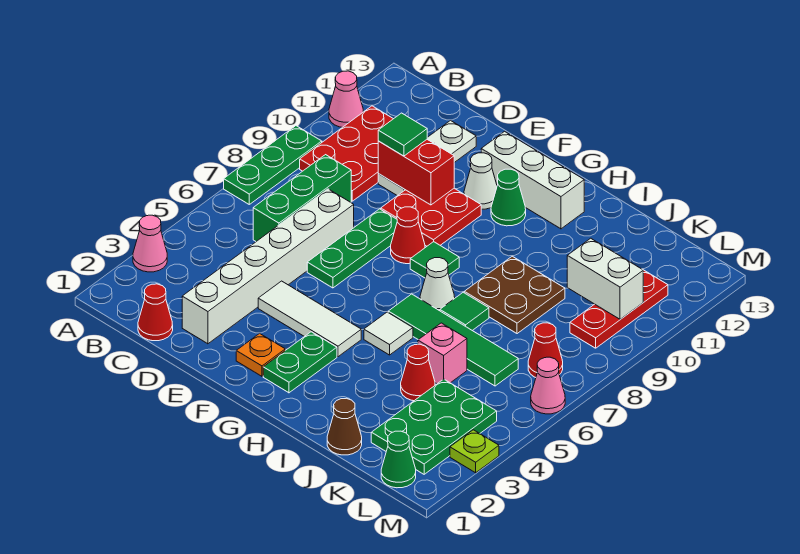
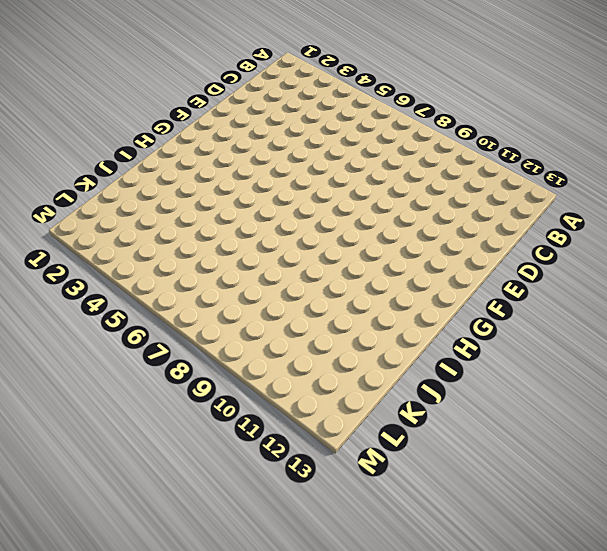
none -> pink 1x1 cone [133,215,167,272]
none -> green 1x3 plate [224,126,322,204]
none -> pink 1x1 cone [329,71,363,127]
none -> red 2x3 plate [300,106,393,201]

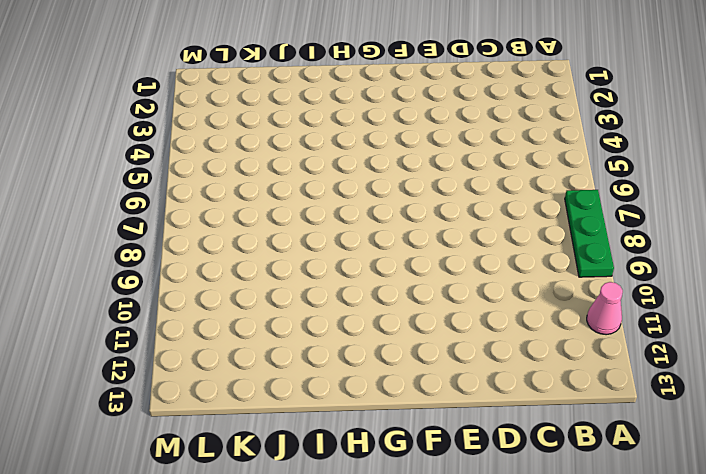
none -> pink 1x1 cone [133,215,167,272]
none -> red 2x3 plate [300,106,393,201]
none -> red 1x1 cone [138,284,173,341]
none -> green 1x3 brick [253,155,351,241]

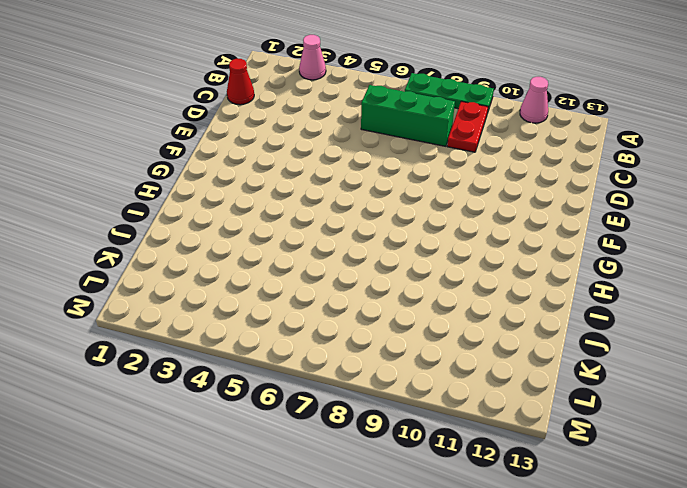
red 1x2 plate [447,101,488,152] -> red 2x3 plate [300,106,393,201]
none -> white 1x6 brick [182,189,354,344]
none -> white 1x3 plate [378,121,476,196]
none -> white 1x3 tile [258,281,361,357]
none -> green 1x3 plate [307,209,397,288]

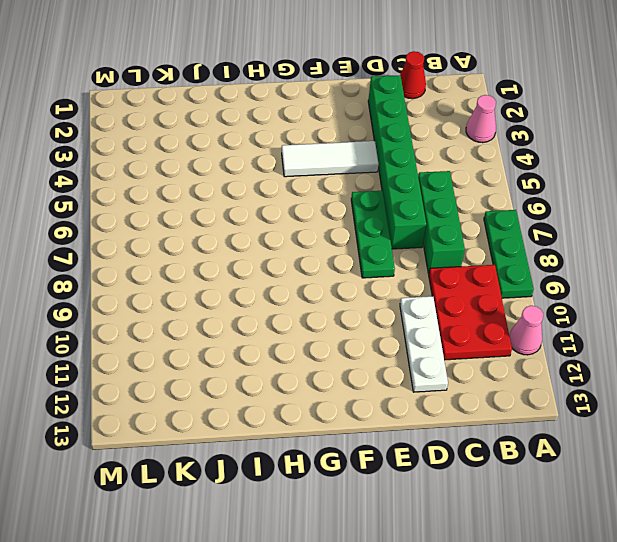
green 1x6 brick [368,75,426,249] -> white 1x6 brick [182,189,354,344]
none -> red 2x2 plate [381,188,481,246]
none -> orange 1x1 plate [236,333,285,376]
none -> red 1x1 cone [391,207,425,264]
none -> white 1x1 cone [464,153,497,209]

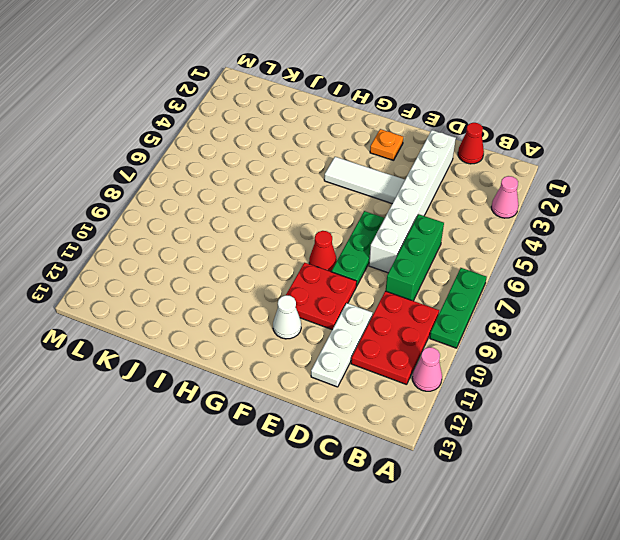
none -> white 1x3 brick [481,131,584,229]
none -> green 1x2 plate [263,332,337,393]
none -> green 1x1 tile [410,242,459,278]
none -> green 1x1 cone [491,169,526,226]

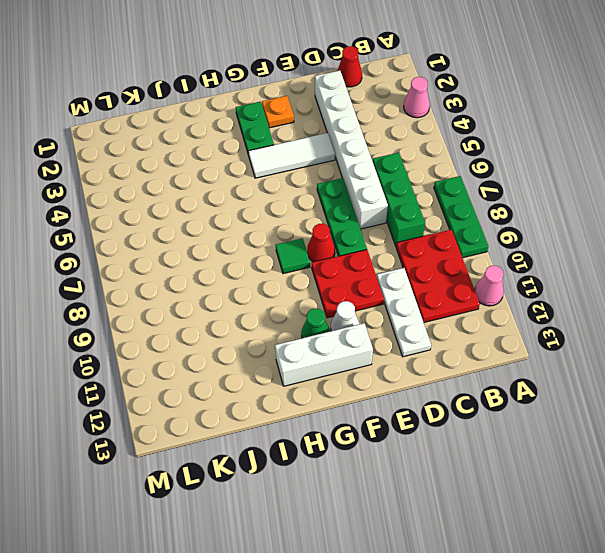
none -> white 1x1 tile [364,312,413,355]
none -> green 1x4 tile [388,294,518,386]
none -> white 1x1 cone [420,258,455,311]
none -> green 1x1 tile [440,292,489,331]

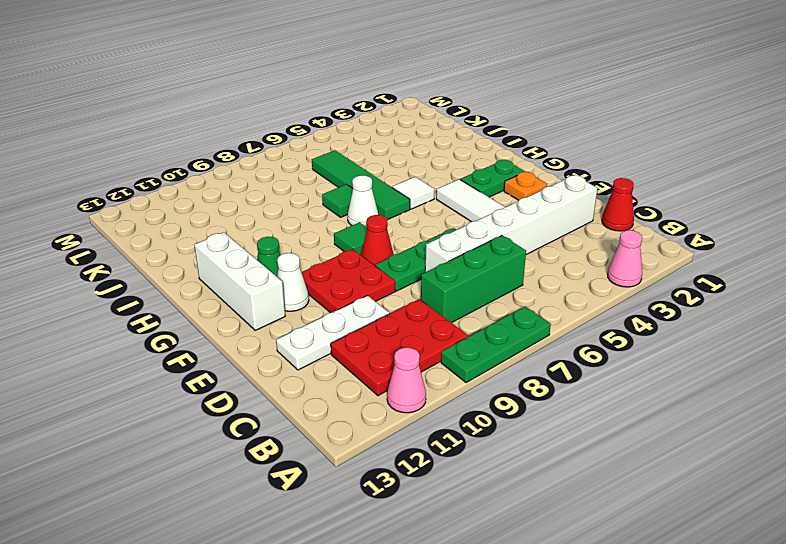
none -> brown 2x2 plate [464,256,565,334]
none -> brown 1x1 cone [327,398,362,455]
none -> red 1x1 cone [401,344,435,401]
none -> pink 1x1 brick [418,323,467,384]

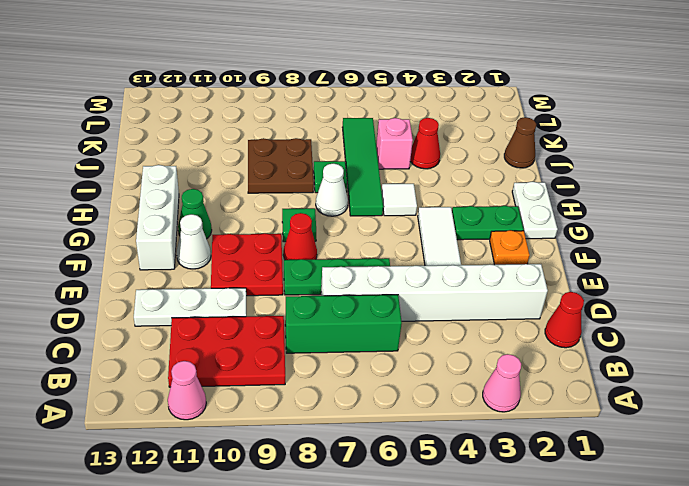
white 1x2 plate [512,182,557,239] -> none
none -> green 1x3 plate [224,126,322,204]
none -> green 2x3 plate [371,379,497,474]
none -> green 1x1 cone [381,431,416,488]
none -> red 1x1 cone [528,323,563,377]

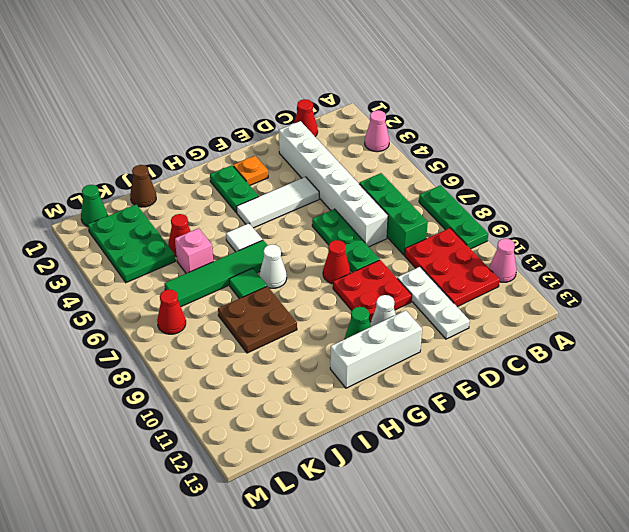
none -> green 1x1 tile [410,242,459,278]
none -> red 1x3 plate [570,270,668,348]
none -> lime 1x1 plate [450,430,499,473]
none -> pink 1x1 cone [531,357,565,414]

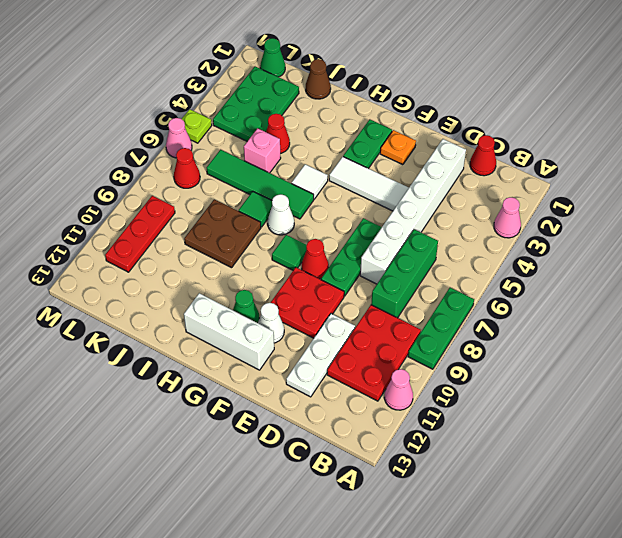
lime 1x1 plate [182,109,212,143] -> lime 1x1 plate moved to [450,430,499,473]
none -> red 1x2 brick [378,140,454,205]
none -> white 1x2 brick [567,238,643,319]
none -> green 1x1 tile [378,113,427,156]

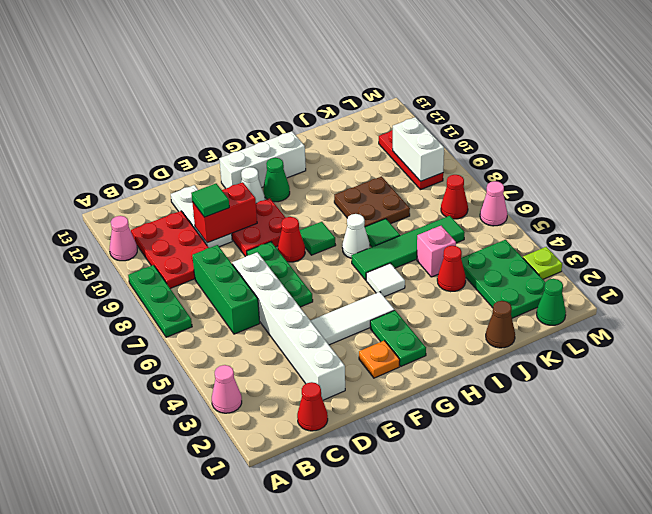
white 1x2 brick [393,117,444,181] -> white 1x2 brick turned to [567,238,643,319]

